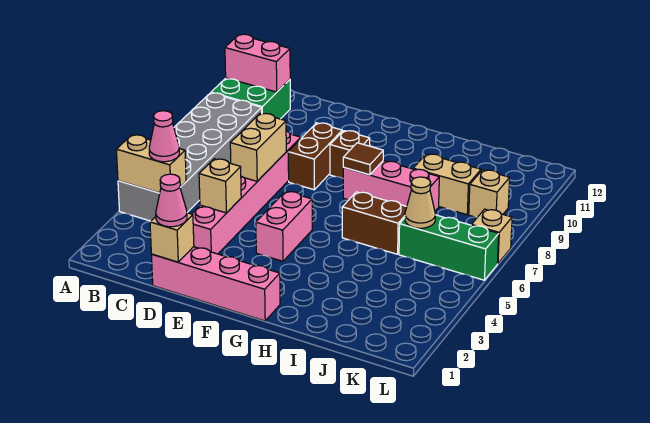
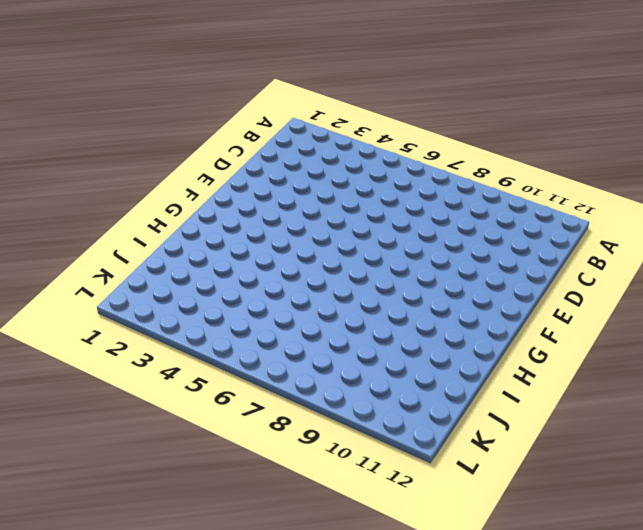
none -> grey 2x6 brick [118,93,262,221]
none -> green 2x2 brick [211,78,290,119]
none -> pink 1x4 brick [151,247,280,321]

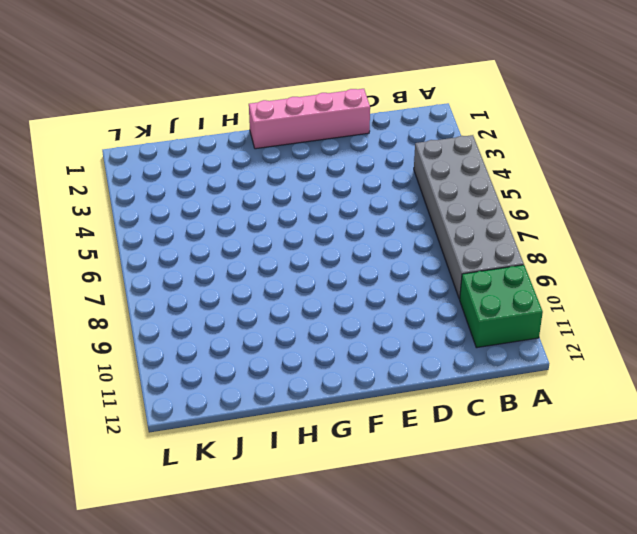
none -> pink 1x6 brick [192,131,301,254]
none -> brown 1x2 brick [288,123,342,190]
none -> pink 1x2 brick [256,191,312,261]

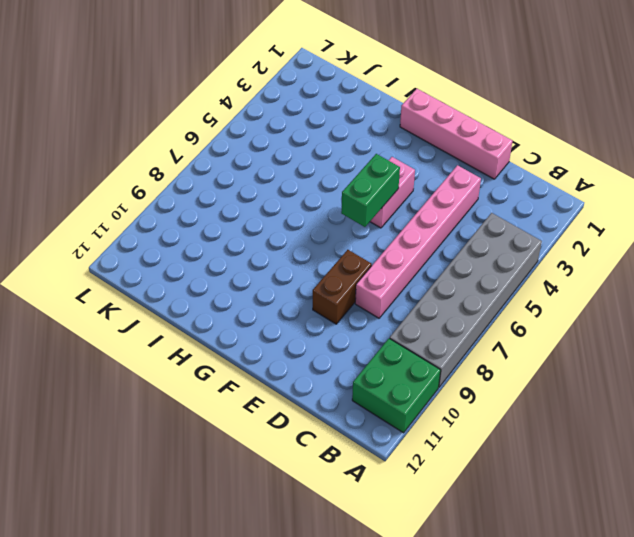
green 1x2 brick [341,154,400,227] -> none
none -> brown 1x1 brick [330,131,370,178]
none -> pink 1x3 brick [343,161,439,211]
none -> brown 1x2 brick [342,192,407,254]

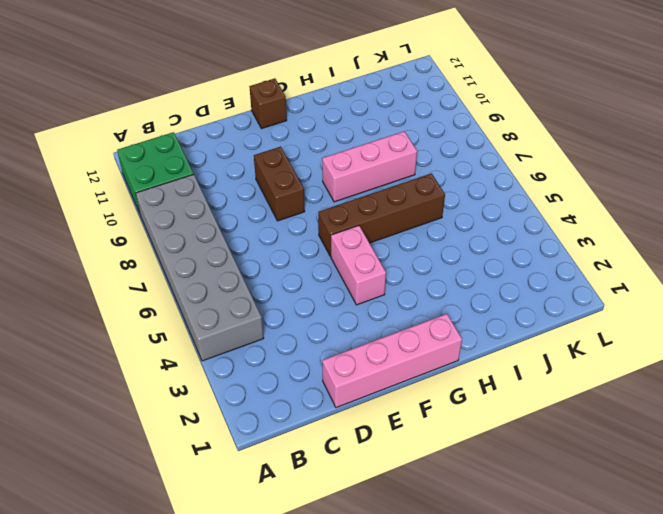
brown 1x4 brick [318,174,445,257] -> brown 1x2 brick [342,192,407,254]
brown 1x1 brick [249,78,287,129] -> brown 1x1 brick moved to [330,131,370,178]
none -> pink 1x6 brick [192,131,301,254]
none -> tan 1x2 brick [413,154,481,215]
none -> green 1x3 brick [399,215,499,280]

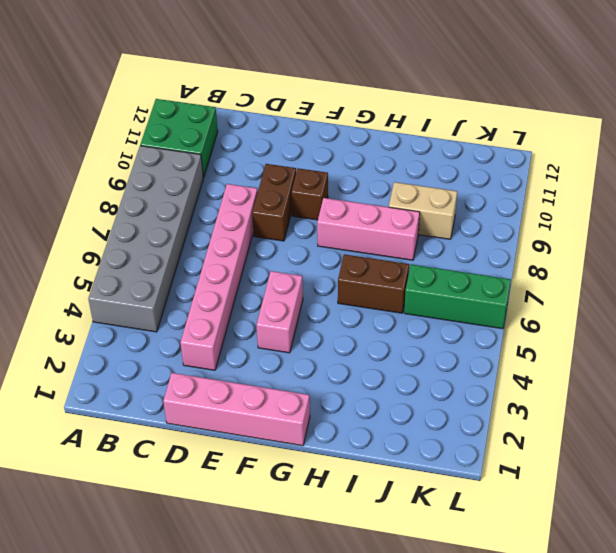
none -> tan 1x1 brick [469,170,510,217]
none -> tan 1x1 brick [472,209,512,264]
none -> tan 1x2 brick [116,135,186,193]

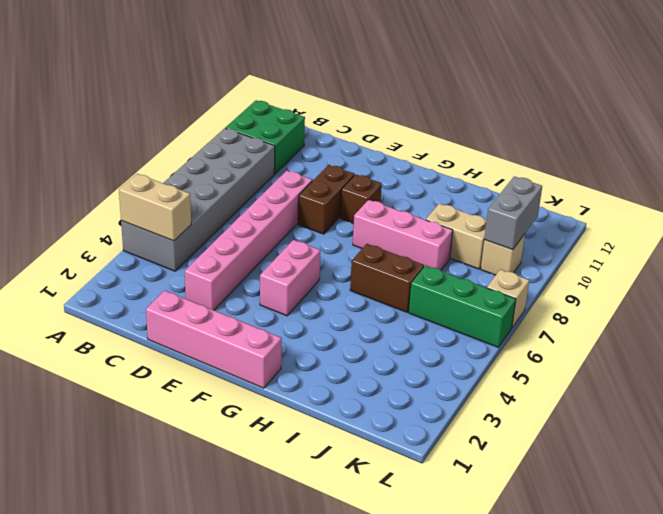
grey 1x2 brick [484,176,542,250] -> none
none -> pink 1x2 brick [225,34,290,92]
none -> tan 1x1 brick [150,213,194,262]
none -> tan 1x1 brick [199,159,241,213]

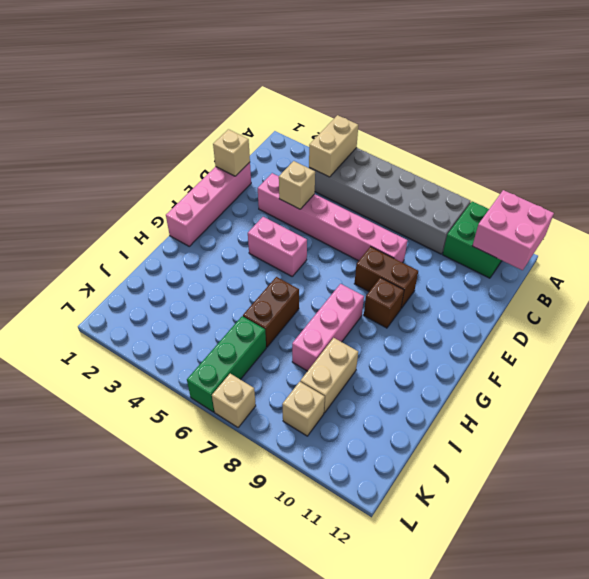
pink 2x2 brick [472,190,554,270] -> pink 1x2 brick [225,34,290,92]
none -> tan 1x2 brick [230,113,286,181]
none -> brown 1x1 tile [343,143,383,175]
none -> tan 1x1 cone [405,177,435,228]

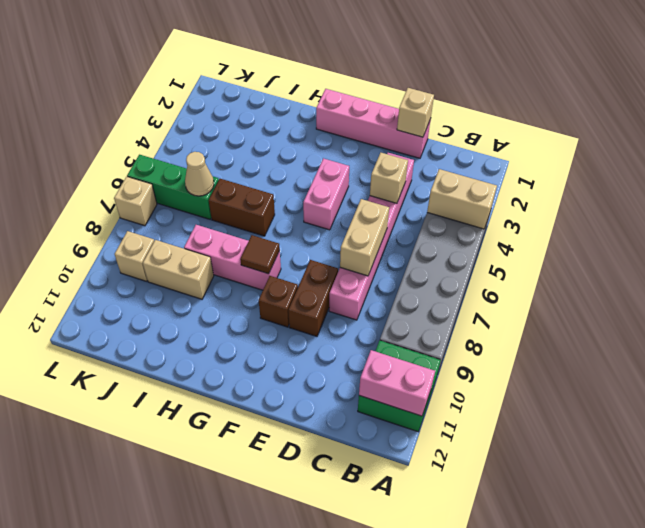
none -> pink 1x1 cone [149,111,179,162]
none -> pink 1x1 cone [156,174,187,227]

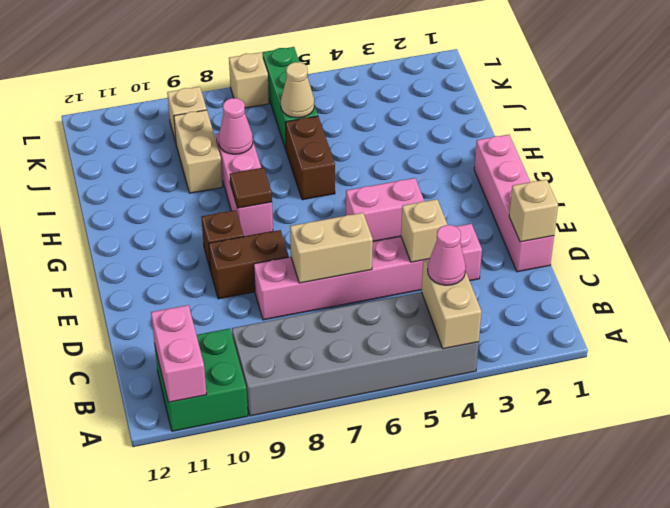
pink 1x1 cone [218,98,253,154] -> pink 1x1 cone moved to [156,174,187,227]

